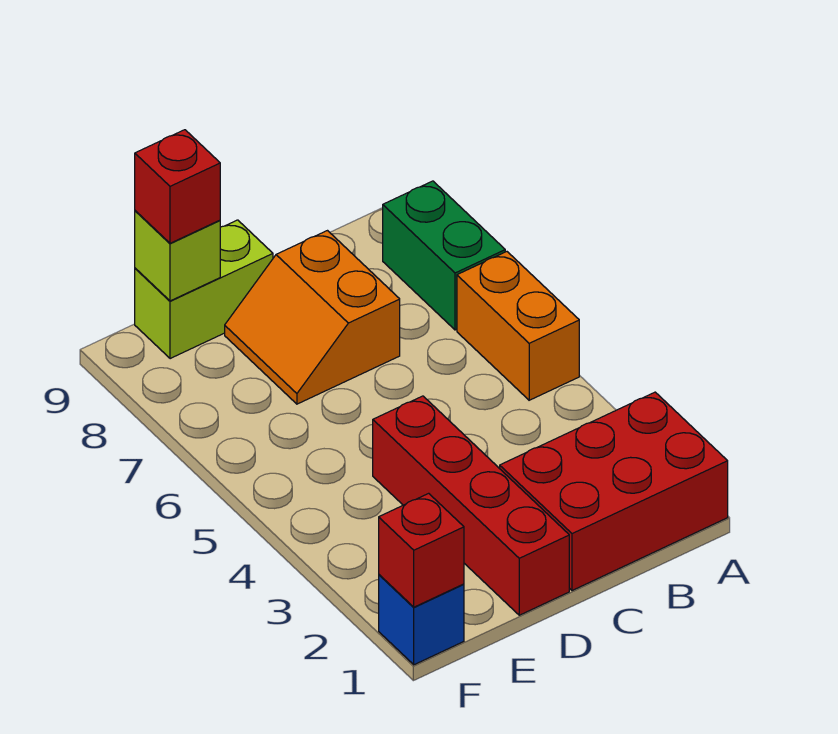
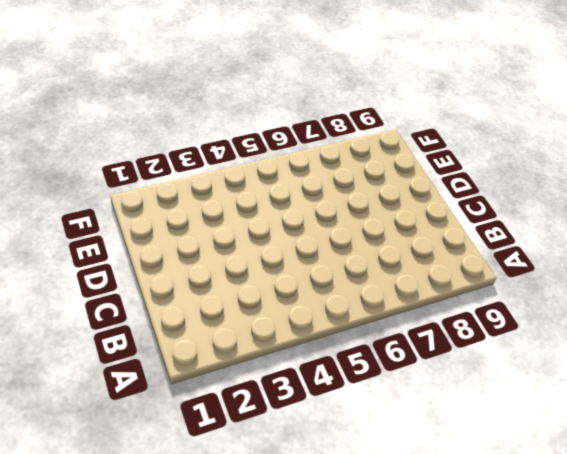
none -> red 2x3 brick [500,392,728,591]
none -> orange 1x2 brick [457,252,579,400]

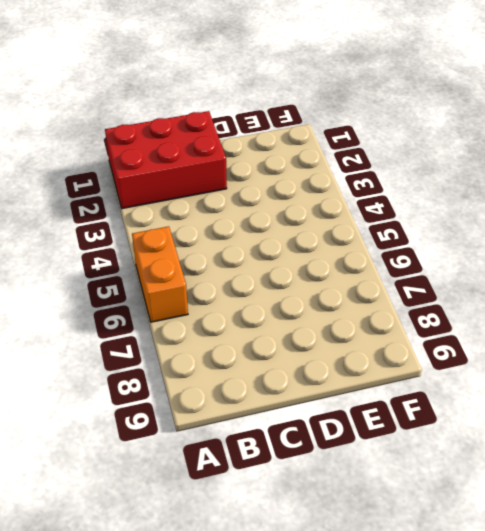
none -> green 1x2 brick [383,181,505,330]
none -> orange 2x2 slope [225,231,400,404]

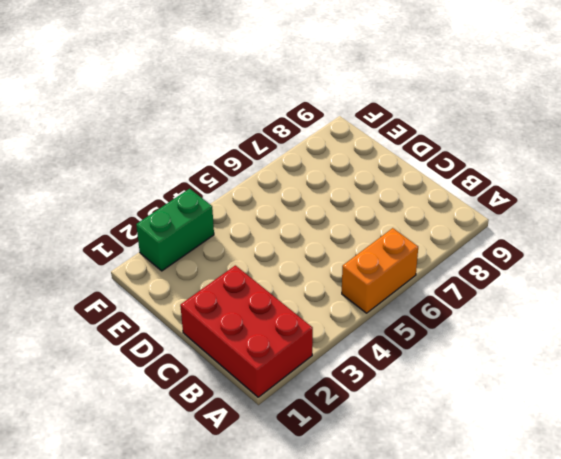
green 1x2 brick [136,189,214,271] -> green 1x2 brick moved to [383,181,505,330]
none -> orange 2x2 slope [225,231,400,404]
none -> red 1x4 brick [373,396,569,615]

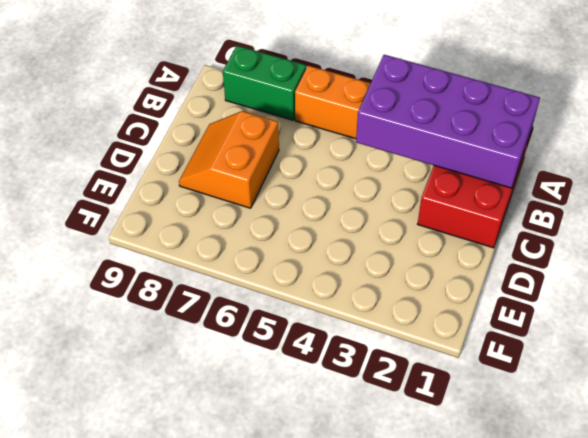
purple 2x4 brick [356,55,540,188] -> none
orange 2x2 slope [179,111,279,208] -> orange 2x2 slope turned to [225,231,400,404]
none -> red 1x4 brick [373,396,569,615]
none -> lime 1x2 brick [135,220,273,359]

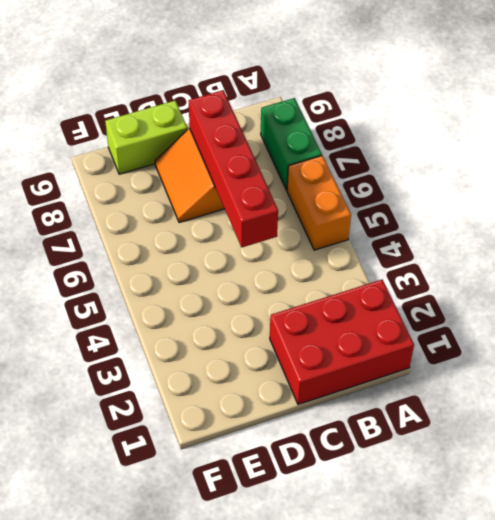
red 1x4 brick [188,90,278,247] -> red 1x4 brick moved to [373,396,569,615]
none -> blue 1x1 brick [379,575,464,665]
none -> lime 1x1 brick [135,211,220,301]

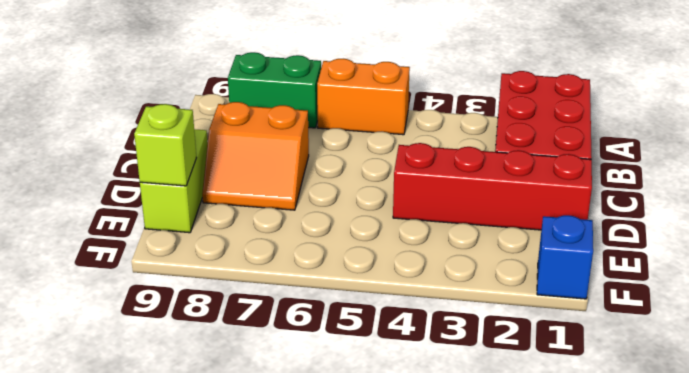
none -> red 1x1 brick [379,493,464,607]
none -> red 1x1 brick [135,130,220,243]

